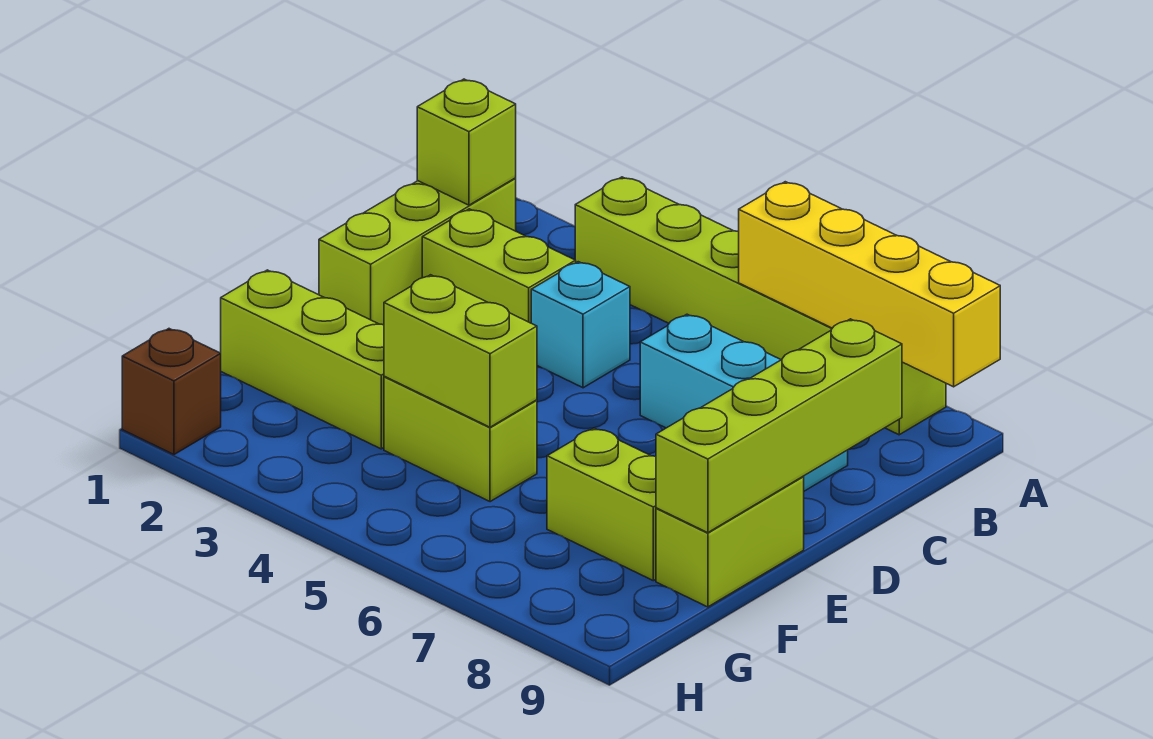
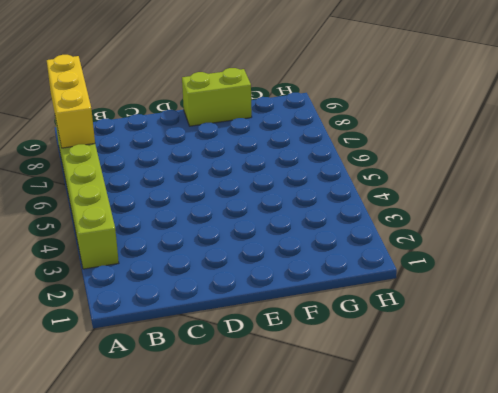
yellow 1x3 brick [47,55,95,148] -> yellow 1x4 brick [739,182,1000,387]
none -> lime 1x3 brick [319,178,516,325]
none -> lime 1x2 brick [422,209,576,323]
none -> cyan 1x1 brick [531,262,630,388]

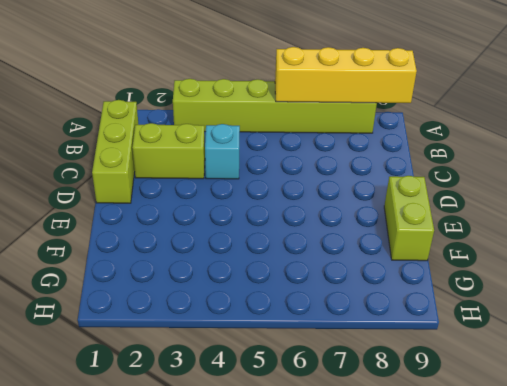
none -> cyan 1x3 brick [640,314,848,491]
none -> lime 1x3 brick [221,270,384,449]
none -> lime 1x2 brick [384,376,537,502]

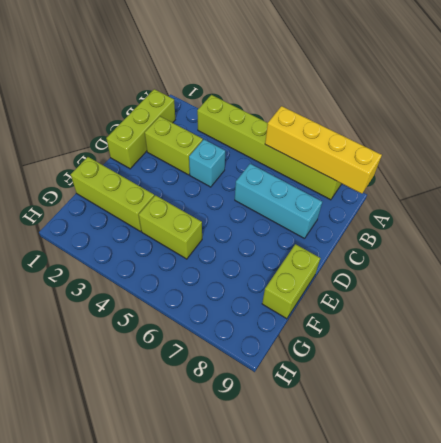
none -> lime 1x2 brick [547,428,656,581]
none -> brown 1x1 brick [122,329,221,454]
none -> lime 1x1 brick [417,79,516,205]

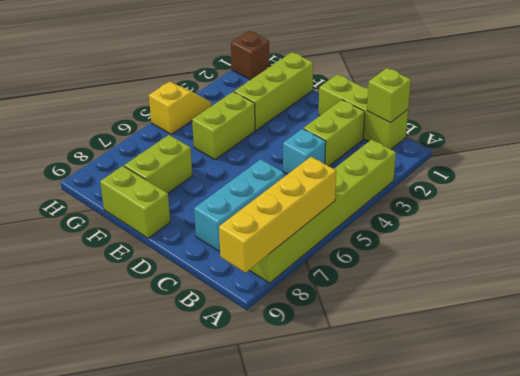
yellow 1x2 slope [149,82,212,134] -> none
none -> lime 1x4 brick [656,319,902,533]
none -> lime 1x2 brick [384,275,537,427]

